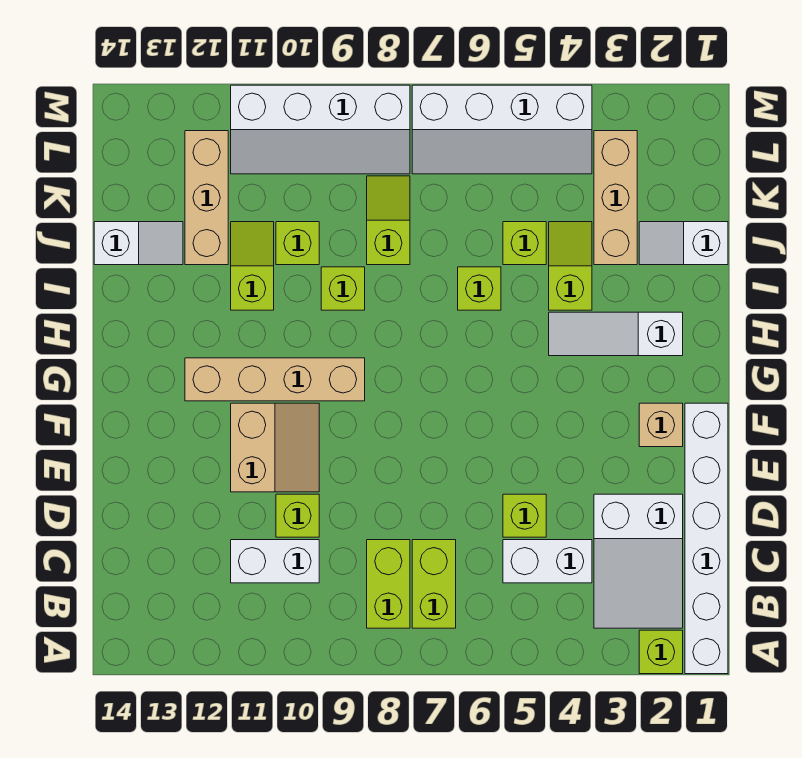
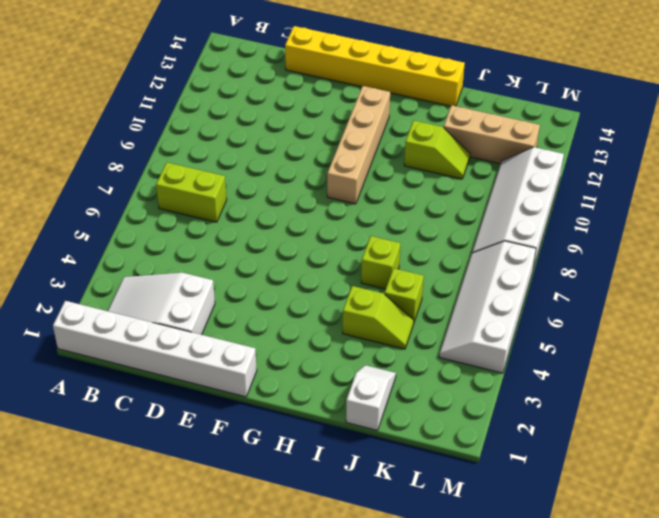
yellow 1x6 brick [285,26,465,106] -> none
none -> lime 1x1 brick [639,630,683,674]
none -> lime 1x2 brick [367,540,410,628]
none -> white 1x2 brick [503,540,592,583]

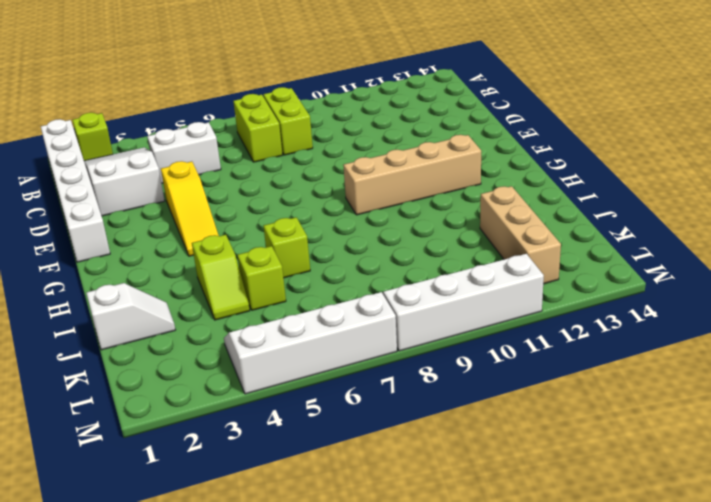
yellow 1x3 slope [161,161,219,256] -> none
none -> white 1x2 brick [231,540,319,583]
none -> lime 1x1 brick [503,494,546,537]
none -> lime 1x1 brick [276,494,319,537]

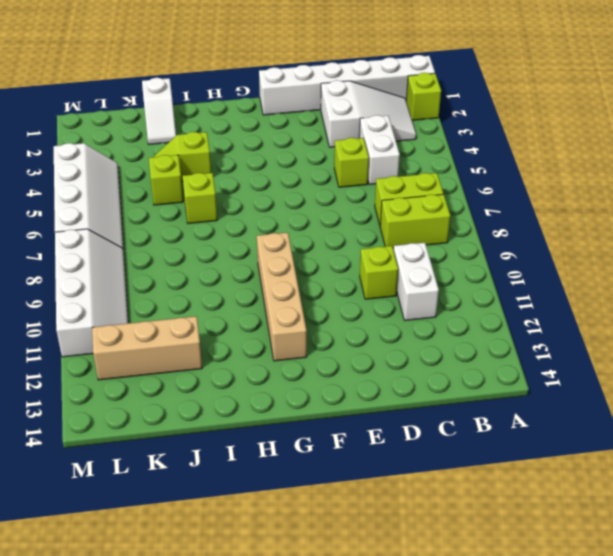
none -> tan 2x2 slope [231,403,319,492]
none -> tan 1x1 brick [639,403,683,447]
none -> white 1x3 slope [549,312,683,356]

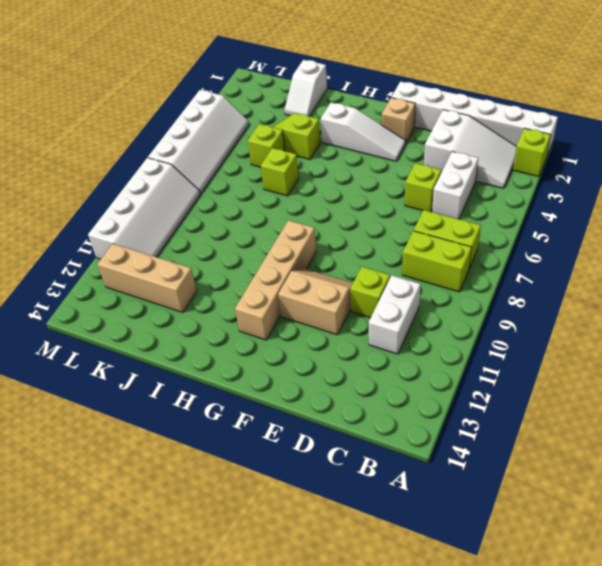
white 1x3 slope [321,103,405,161] -> white 1x3 slope turned to [549,312,683,356]
none -> lime 1x1 brick [321,267,365,310]
none -> lime 1x2 slope [231,222,274,310]
none -> tan 1x3 brick [594,131,637,265]

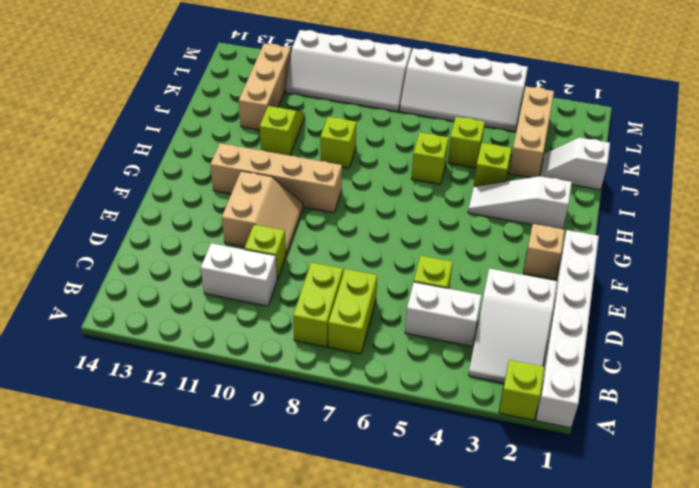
none -> lime 1x2 slope [367,176,410,265]
none -> lime 1x1 brick [276,222,319,265]
none -> white 1x2 slope [94,222,183,265]

